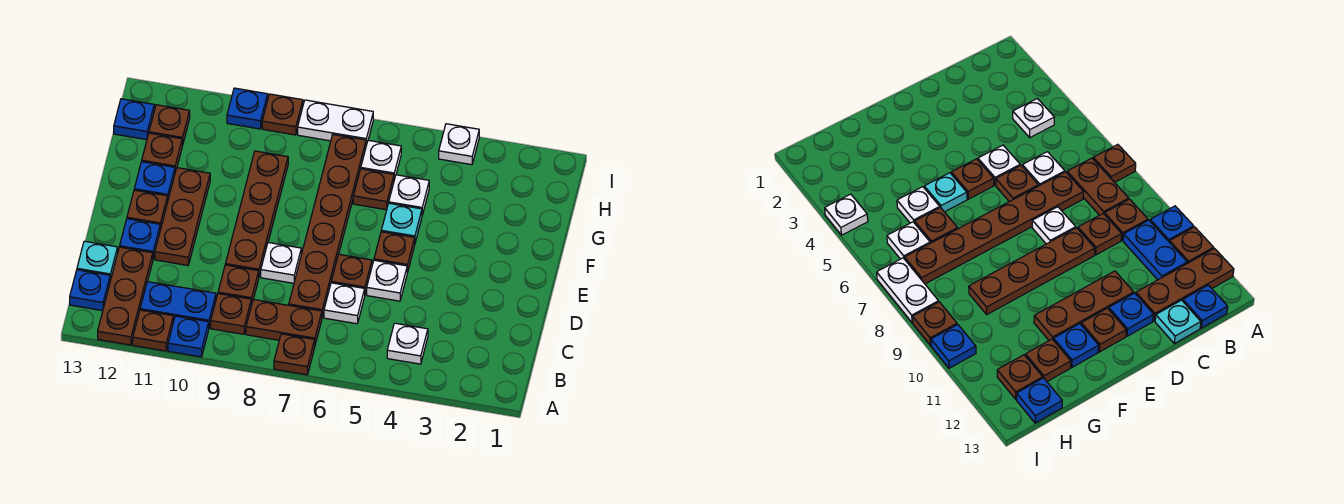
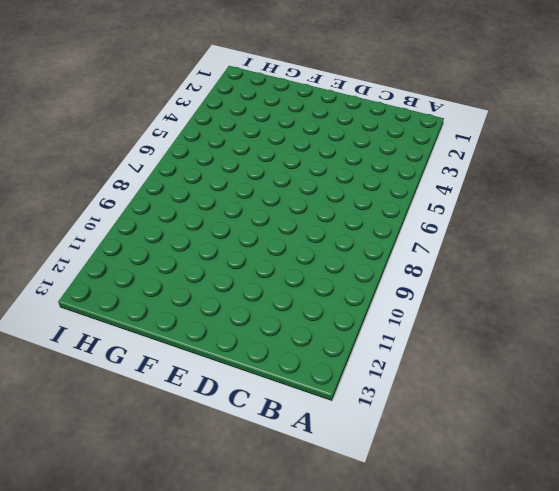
none -> brown 1x1 plate [274,334,315,375]
none -> blue 1x1 plate [168,316,209,357]
none -> brown 1x1 plate [133,310,173,351]
none -> brown 1x3 plate [98,247,153,345]

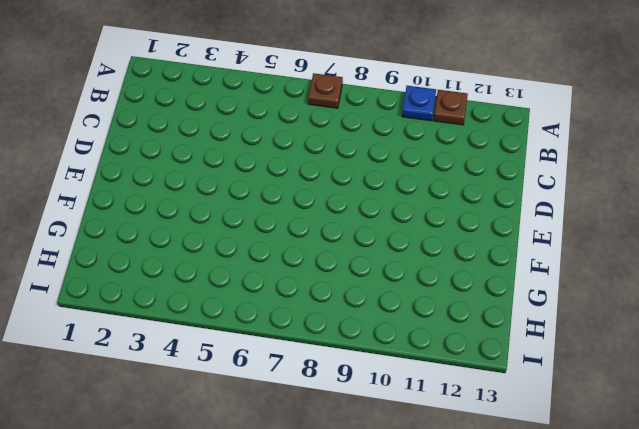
none -> brown 1x3 plate [98,247,153,345]
none -> white 1x1 plate [387,323,428,364]
none -> brown 1x2 plate [246,299,322,344]
none -> brown 1x1 plate [211,294,251,334]

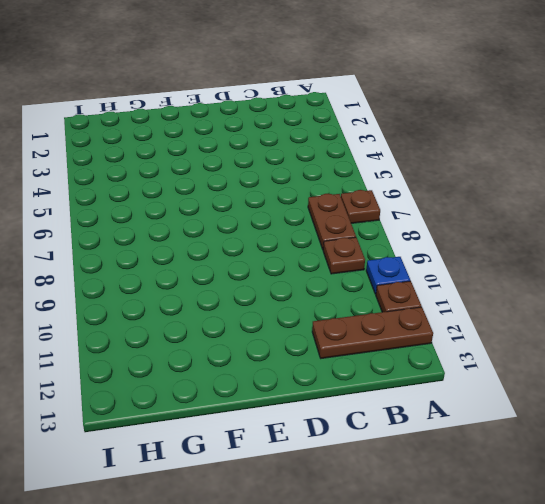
none -> white 1x1 plate [387,323,428,364]
none -> blue 1x2 plate [140,282,216,327]
none -> blue 1x1 plate [70,270,110,311]
none -> white 1x1 plate [324,283,365,324]

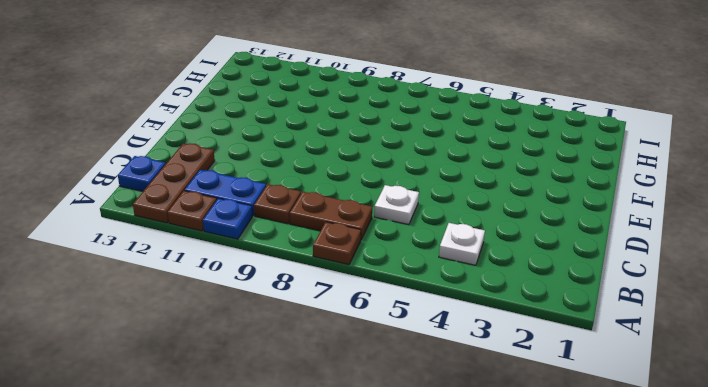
none -> brown 1x6 plate [289,135,366,317]
none -> brown 1x1 plate [218,265,259,305]
none -> cyan 1x1 plate [77,241,118,281]
none -> white 1x1 plate [367,260,407,301]

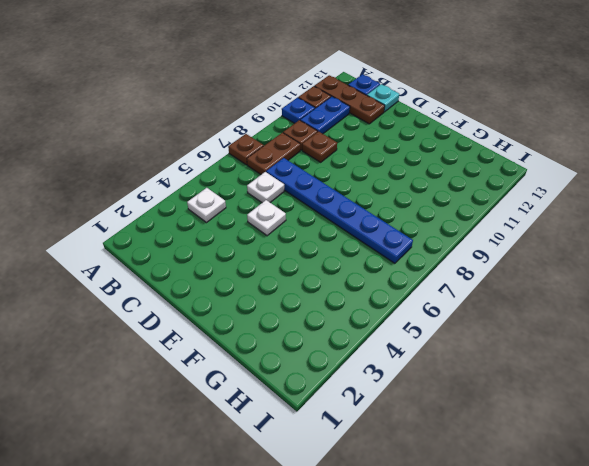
blue 1x6 plate [266,158,413,263] -> brown 1x6 plate [289,135,366,317]
none -> brown 1x1 plate [331,254,372,293]
none -> white 1x1 plate [261,243,301,283]
none -> brown 1x4 plate [225,151,288,276]
none -> brown 1x3 plate [155,168,210,265]

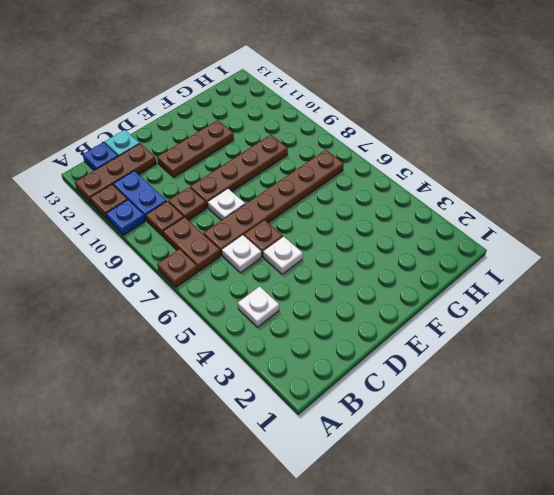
none -> blue 1x1 plate [120,219,160,258]
none -> brown 1x1 plate [374,232,415,272]
none -> brown 1x1 plate [127,190,168,230]
none -> cyan 1x1 plate [381,203,422,242]

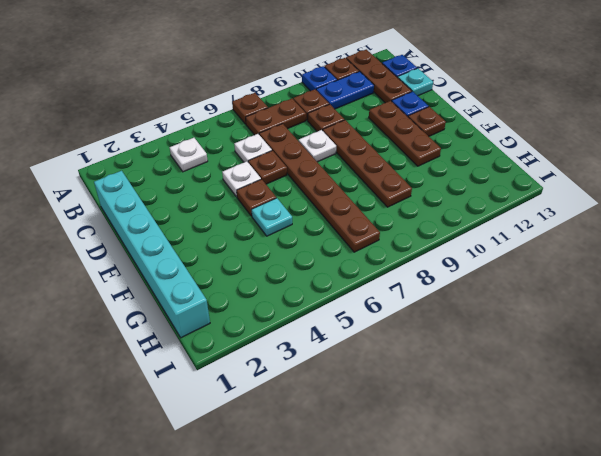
cyan 1x6 brick [94,171,210,338] -> none
none -> blue 1x1 plate [134,162,175,199]
none -> white 1x1 plate [389,175,429,215]
none -> brown 1x1 plate [353,169,394,210]
none -> brown 1x1 plate [142,133,182,172]

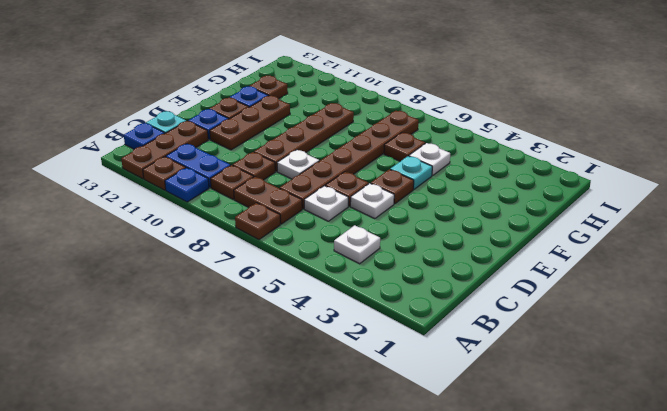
none -> white 1x1 plate [361,140,401,179]
none -> brown 1x1 plate [149,105,190,145]
none -> blue 1x1 plate [114,99,154,140]
none -> white 1x1 plate [439,124,479,165]

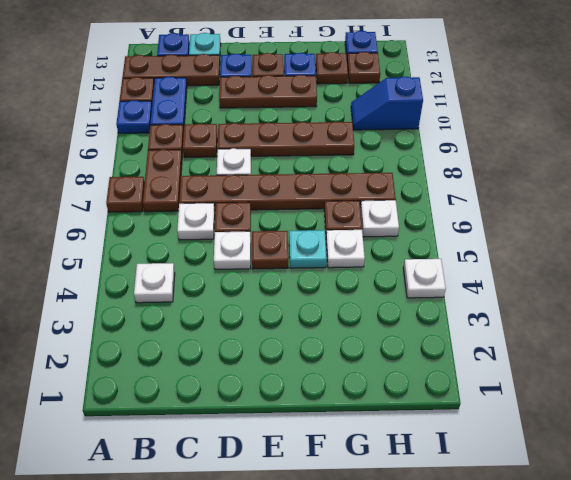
blue 1x2 slope [351,76,423,130] -> blue 1x1 plate [227,88,268,129]
none -> white 1x2 plate [298,100,373,145]
none -> brown 1x1 plate [262,94,303,135]

